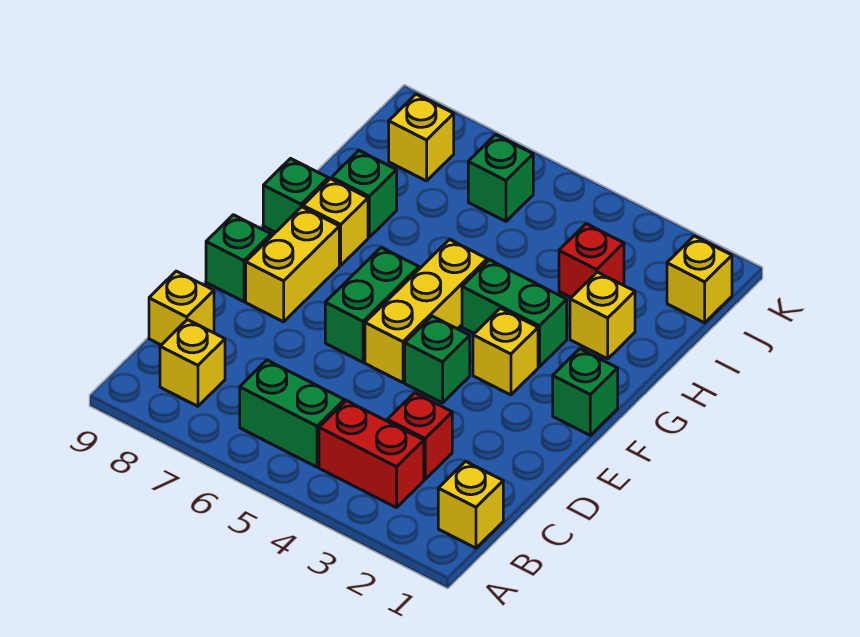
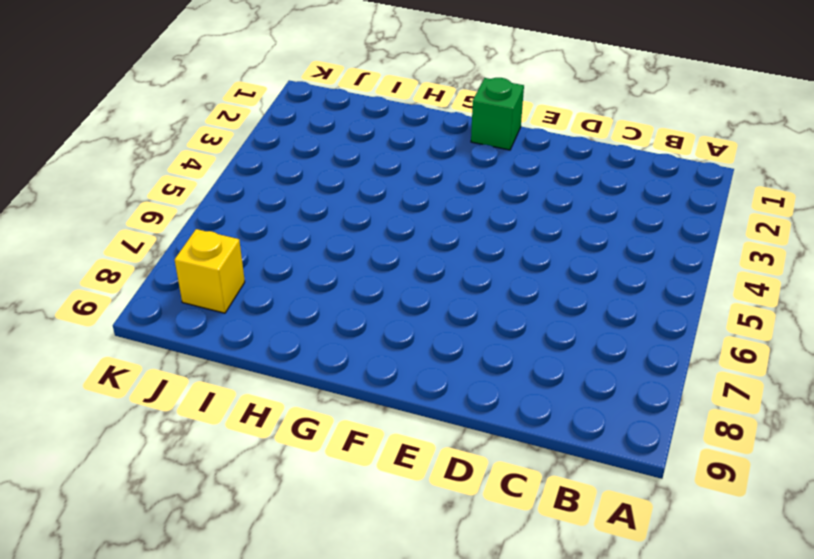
none -> yellow 1x1 brick [438,461,503,548]
none -> red 1x2 brick [319,401,424,508]
none -> green 1x2 brick [240,360,344,467]

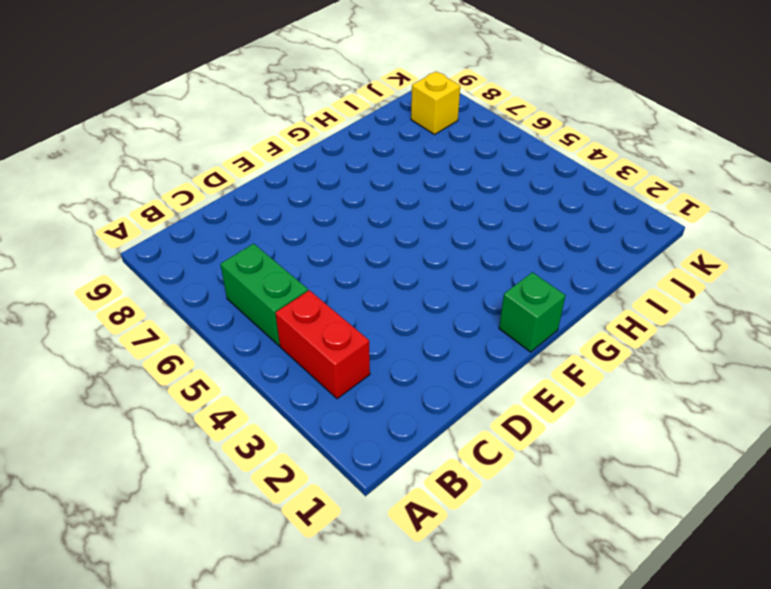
none -> yellow 1x1 brick [438,461,503,548]
none -> yellow 1x1 brick [160,320,225,406]
none -> red 1x1 brick [387,393,452,479]

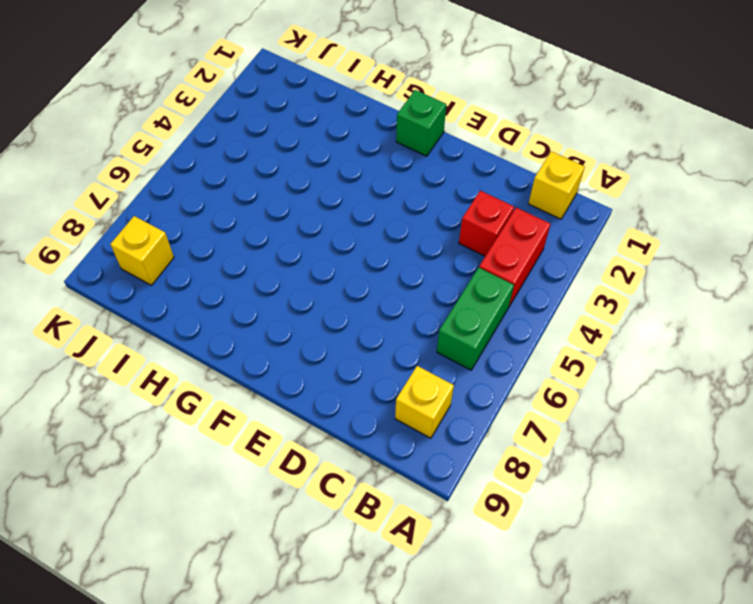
none -> yellow 1x1 brick [149,271,214,345]
none -> green 1x1 brick [405,316,470,403]
none -> yellow 1x3 brick [365,240,487,383]

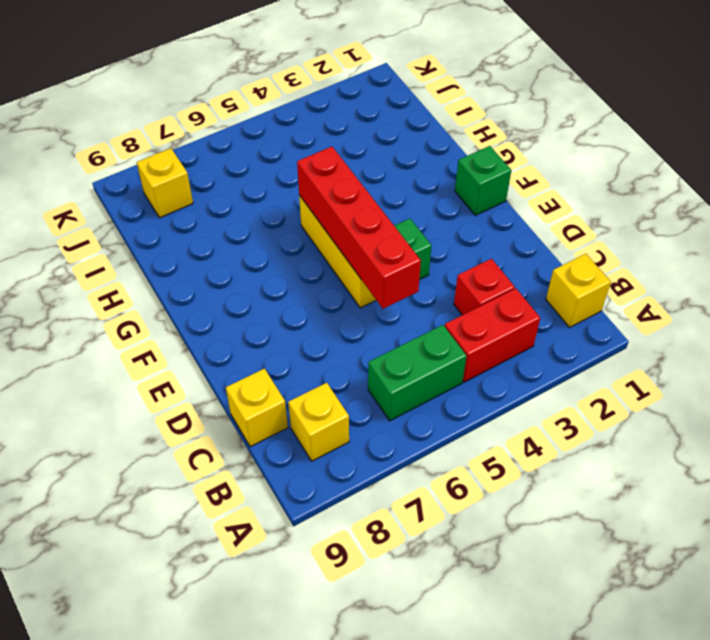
red 1x4 brick [297,147,421,309] -> none
none -> green 1x2 brick [325,247,419,362]
none -> yellow 1x2 brick [246,207,339,322]
none -> green 1x1 brick [206,215,271,302]

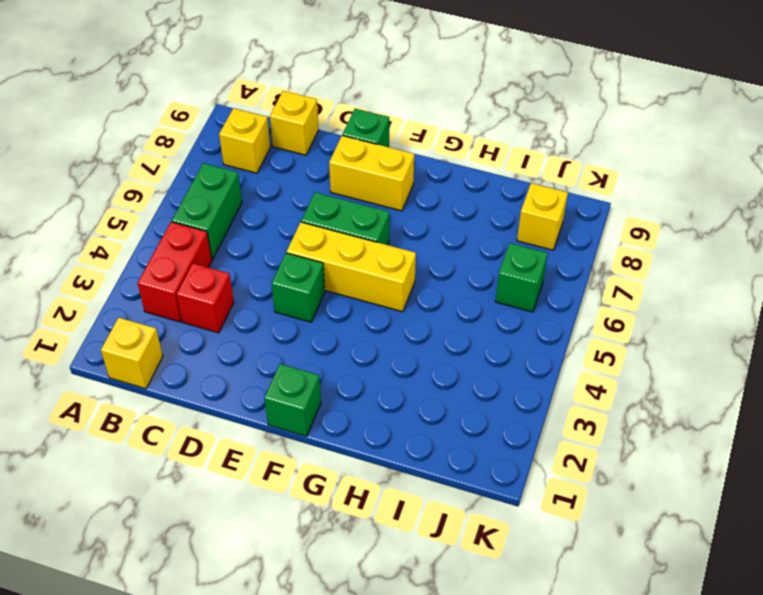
none -> yellow 1x1 brick [473,308,538,395]
none -> green 1x2 brick [462,260,567,367]
none -> yellow 1x1 brick [303,179,368,265]

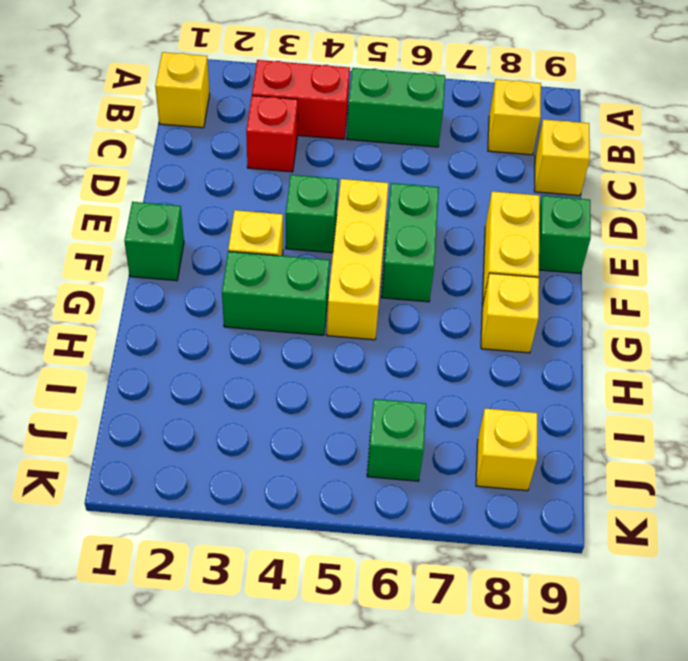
none -> green 1x1 brick [263,158,328,232]
none -> yellow 1x1 brick [570,272,635,359]
none -> green 1x1 brick [332,151,397,237]

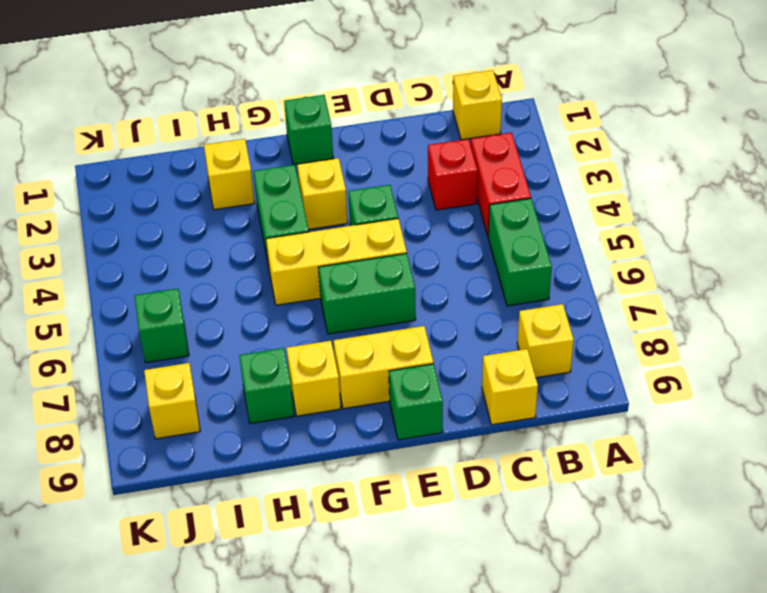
none -> green 1x1 brick [263,158,328,232]
none -> red 1x1 brick [559,224,624,297]
none -> yellow 1x1 brick [667,236,732,323]

